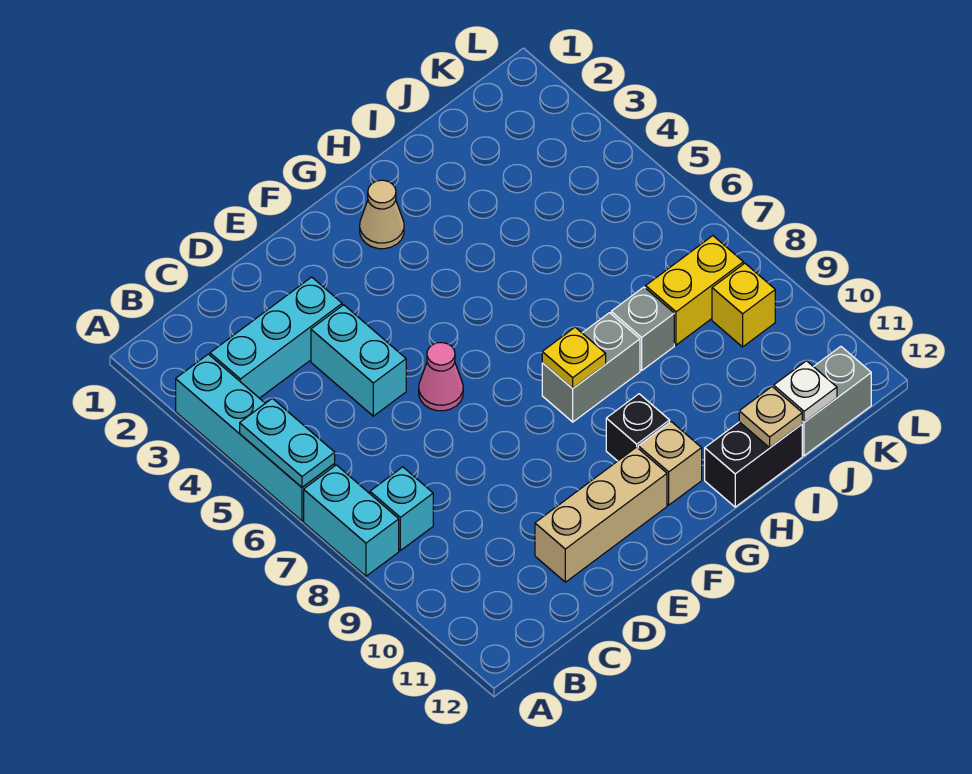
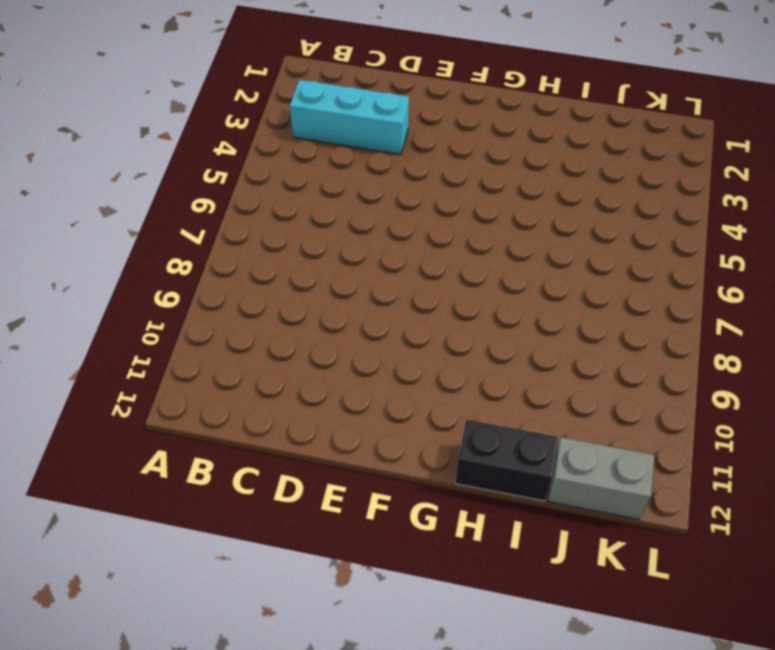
none -> cyan 1x4 brick [176,354,335,521]
none -> cyan 1x2 brick [304,465,399,576]
none -> cyan 1x1 brick [370,467,433,551]

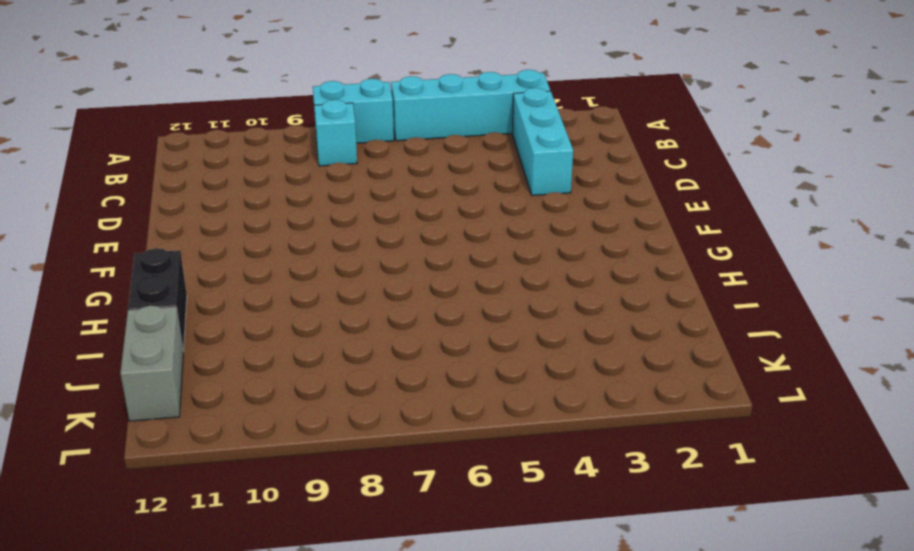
none -> cyan 1x2 brick [311,305,406,416]
none -> tan 1x3 brick [535,447,667,582]
none -> pink 1x1 cone [419,343,463,411]

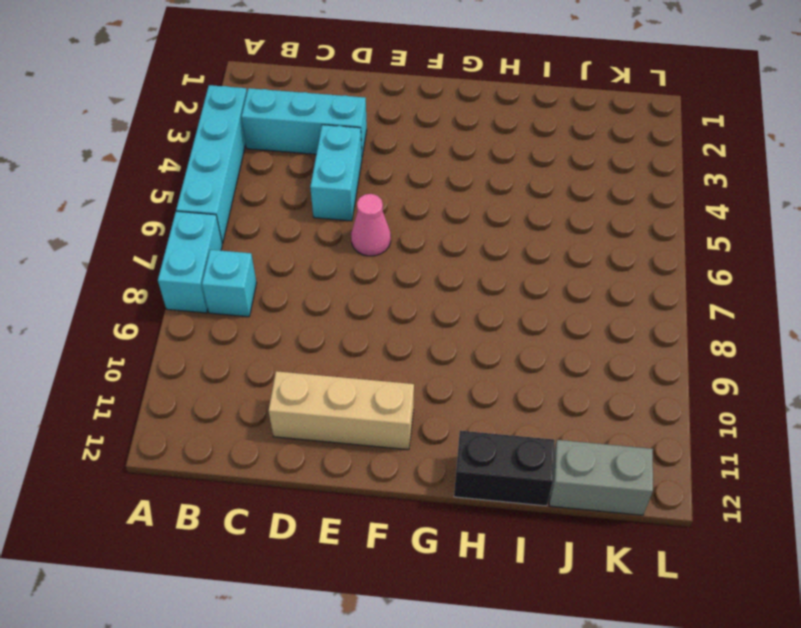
none -> tan 1x1 cone [360,180,404,249]
none -> grey 1x2 brick [542,313,640,422]
none -> black 1x1 brick [606,394,670,461]

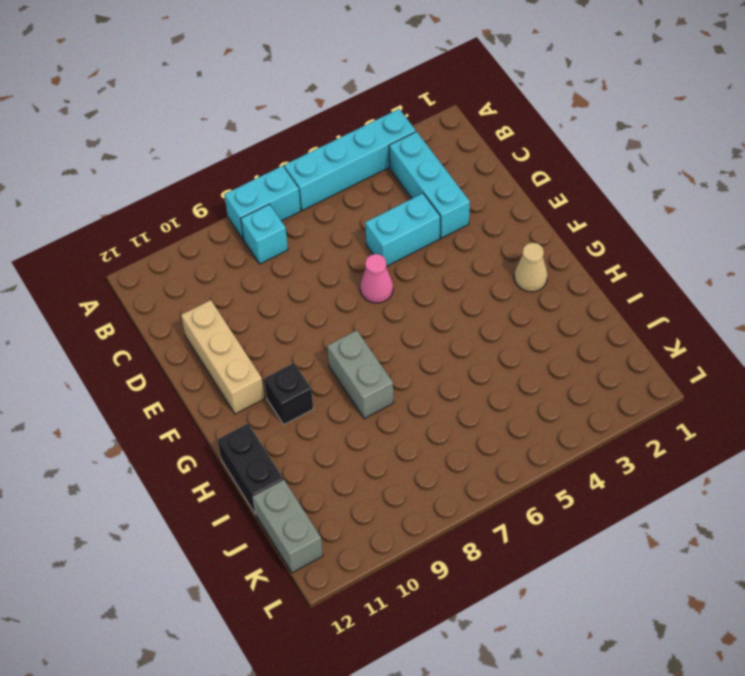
none -> tan 1x1 brick [638,422,702,505]
none -> grey 1x1 brick [611,287,674,370]
none -> yellow 1x2 brick [646,236,743,345]

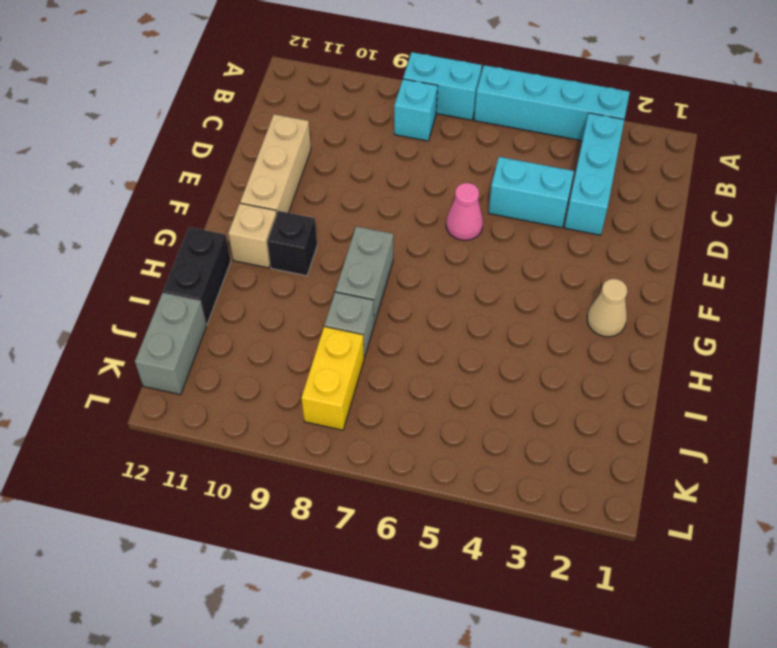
none -> yellow 1x1 brick [712,263,775,347]
none -> cyan 1x2 plate [240,398,335,487]
none -> yellow 1x1 plate [542,327,606,389]

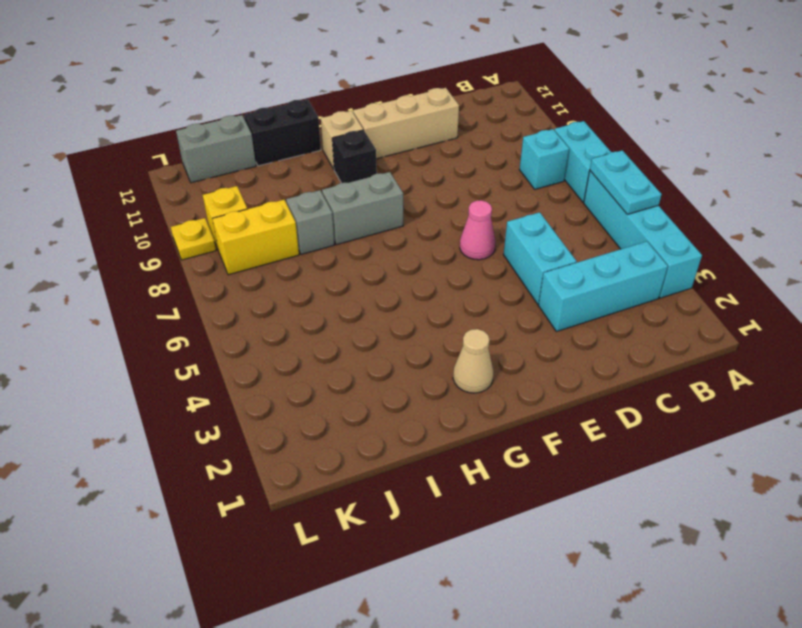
yellow 1x1 plate [171,218,216,260] -> yellow 1x1 plate moved to [542,327,606,389]
none -> tan 1x1 plate [739,387,802,448]
none -> white 1x1 plate [774,361,837,422]

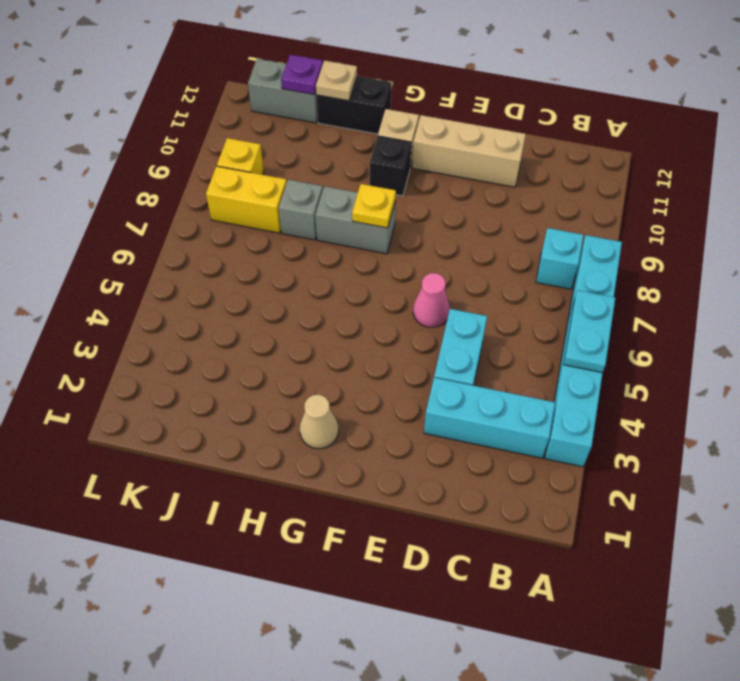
purple 1x1 plate [281,55,323,95] -> white 1x1 plate [774,361,837,422]

